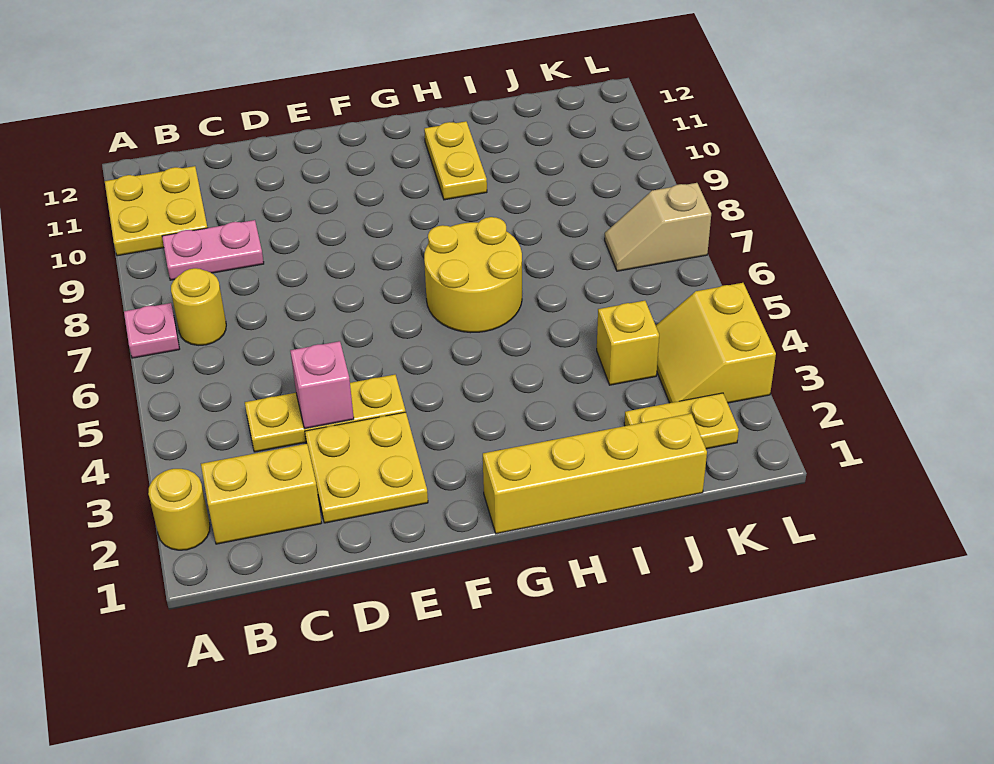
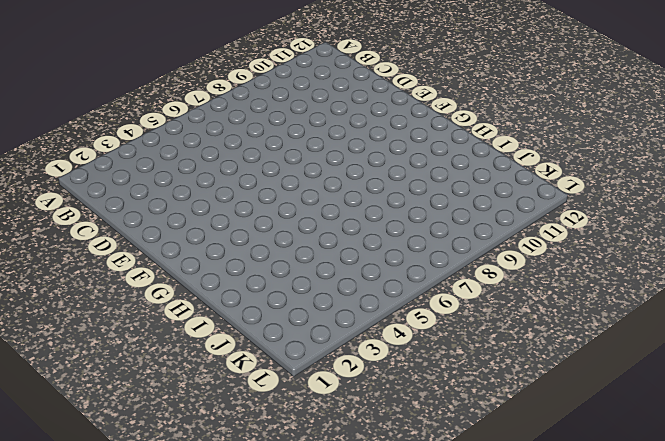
none -> yellow 1x1 round brick [148,469,210,550]
none -> pink 1x1 plate [124,303,179,358]
none -> yellow 2x2 plate [105,166,207,256]

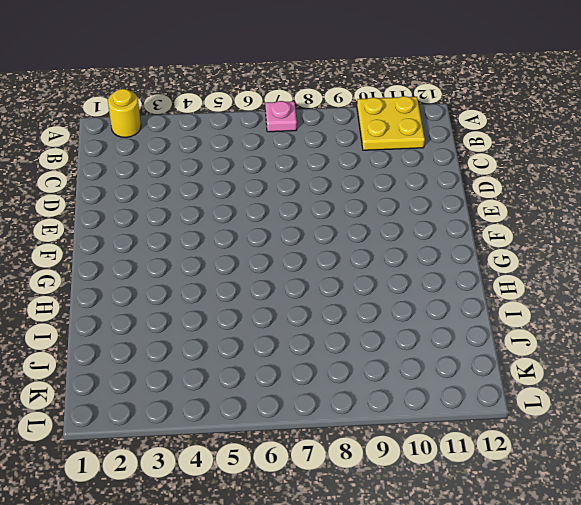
none -> yellow 1x2 brick [201,444,321,544]
none -> yellow 1x1 round brick [171,268,226,345]
none -> pink 1x2 plate [162,220,264,280]

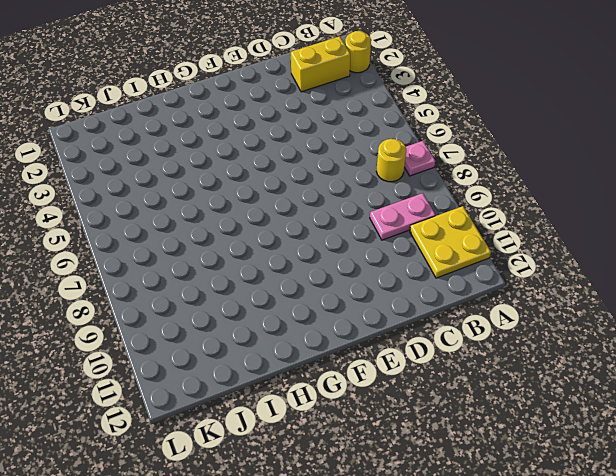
none -> yellow 1x3 plate [245,375,406,452]
none -> yellow 2x2 plate [305,412,428,523]
none -> yellow 1x4 brick [483,413,707,534]

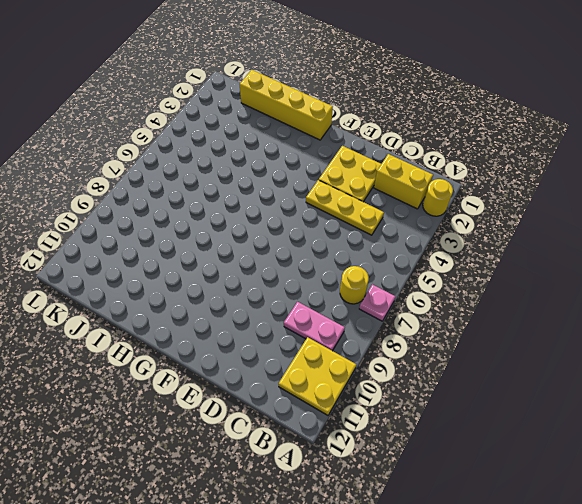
none -> yellow 2x2 round brick [424,217,522,333]
none -> yellow 1x2 plate [424,121,487,200]
none -> yellow 1x2 plate [624,393,739,449]

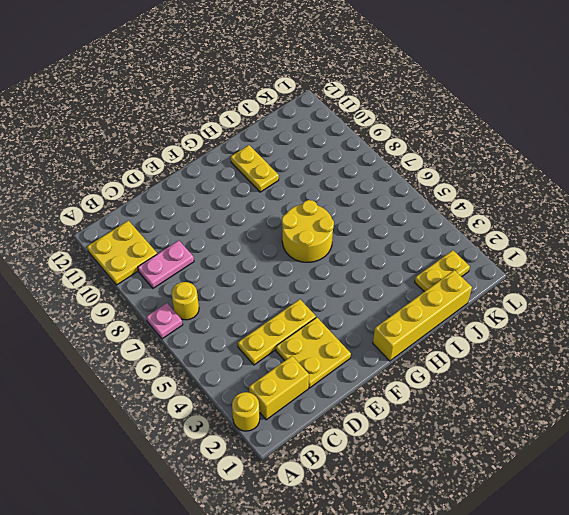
none -> yellow 1x1 brick [597,301,659,385]
none -> yellow 2x2 slope [656,283,776,403]
none -> tan 1x2 slope [605,183,711,271]

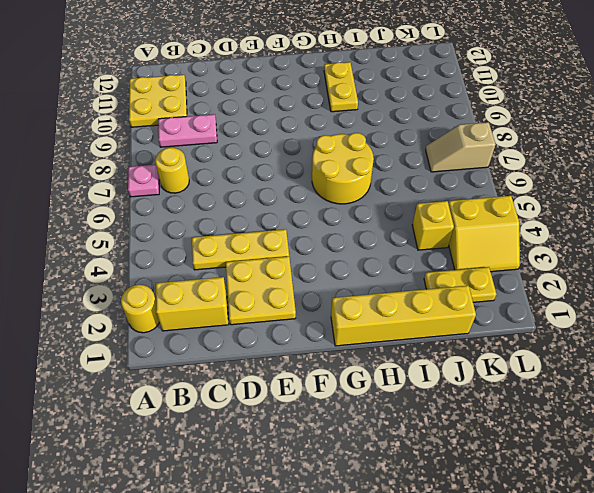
yellow 2x2 slope [448,196,520,272] -> yellow 2x2 slope turned to [656,283,776,403]
none -> pink 1x1 brick [290,341,354,429]

